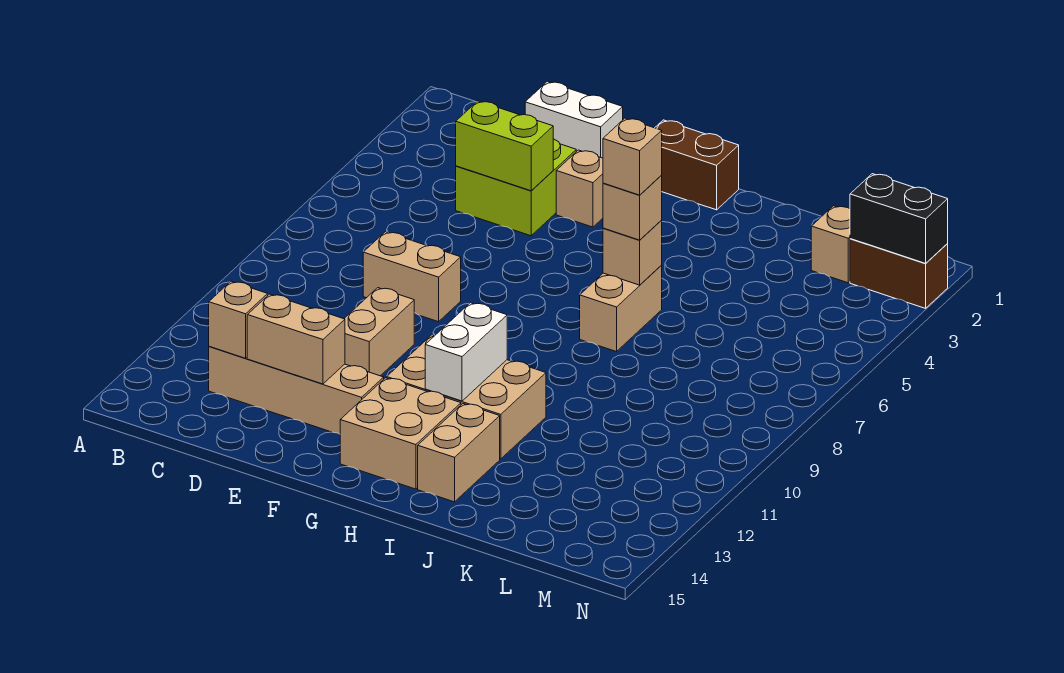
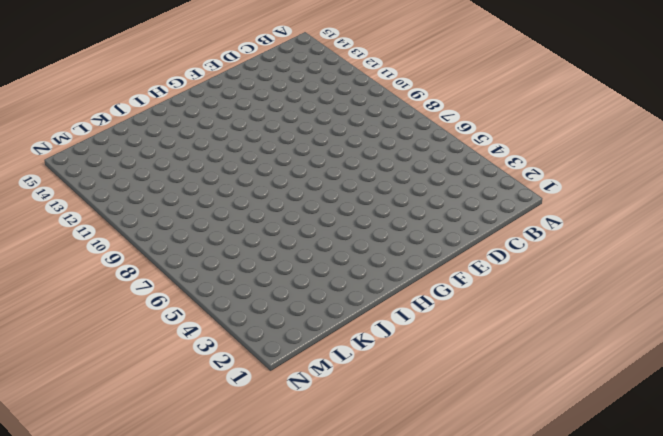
none -> tan 1x4 brick [209,346,384,434]
none -> white 1x2 brick [525,81,623,158]
none -> lime 2x2 brick [456,139,576,236]

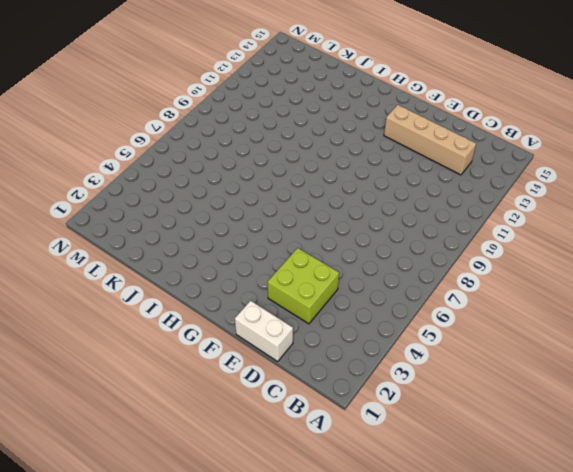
none -> tan 1x2 brick [363,232,461,322]
none -> tan 1x2 brick [344,288,414,376]
none -> tan 1x1 brick [556,150,603,227]

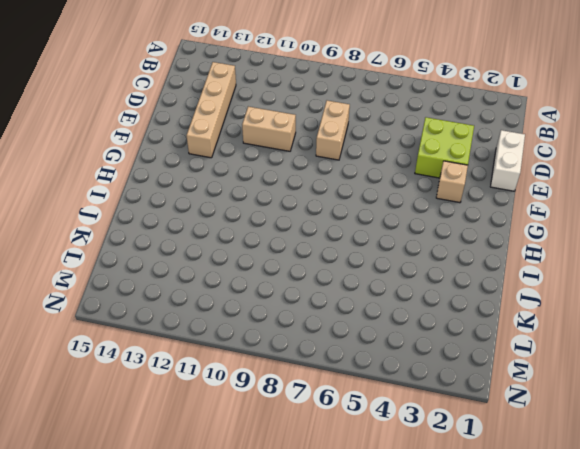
none -> brown 1x2 brick [655,120,739,210]
none -> tan 2x3 brick [387,335,546,459]
none -> tan 2x2 brick [340,378,461,489]

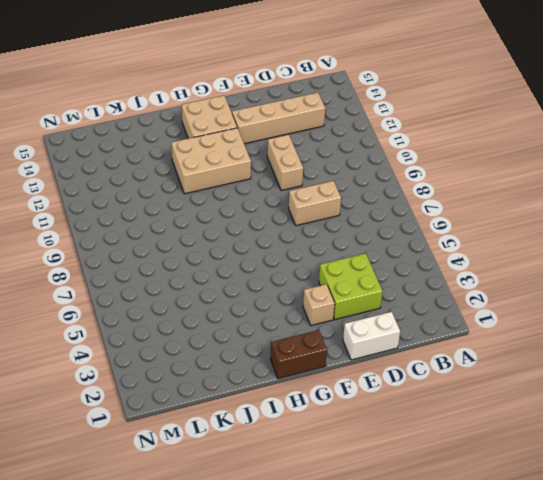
none -> tan 1x2 brick [580,266,662,352]
none -> tan 1x2 brick [418,404,500,502]
none -> tan 1x1 brick [811,206,850,283]

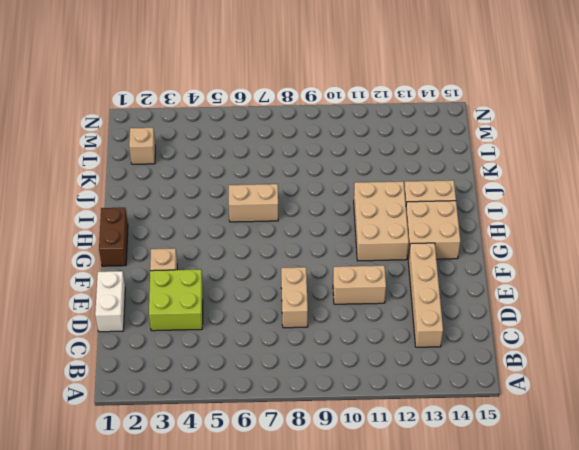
none -> brown 1x2 brick [850,239,948,308]
none -> tan 1x1 brick [209,281,268,358]
none -> lime 1x2 brick [456,101,553,191]

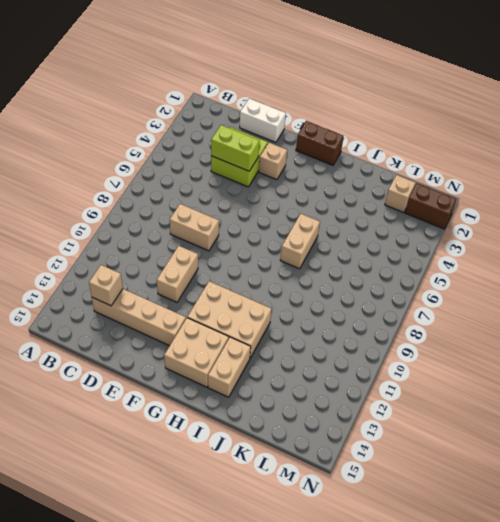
none -> tan 1x2 brick [247,294,345,384]
none -> white 1x2 brick [425,303,507,401]
none -> tan 1x1 brick [603,221,662,285]

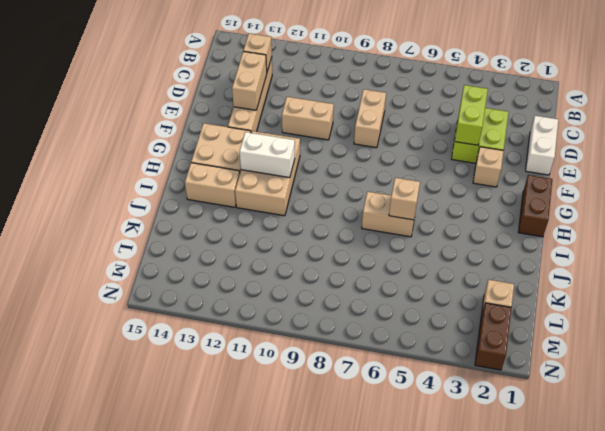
none -> black 1x2 brick [850,174,948,263]
none -> tan 1x1 brick [603,176,662,240]
none -> tan 1x1 brick [603,118,662,195]

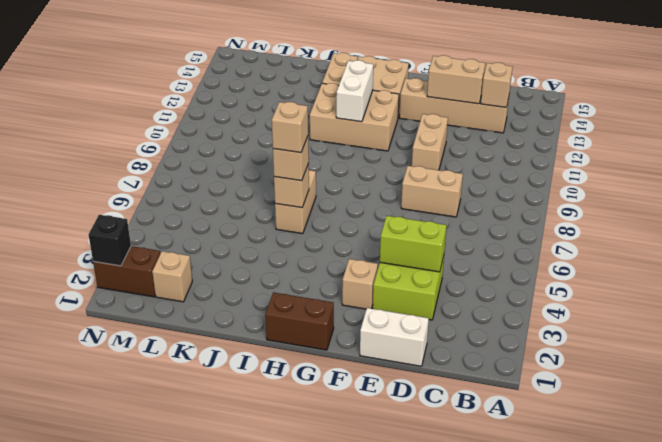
black 1x1 brick [88,215,131,266] -> black 1x2 brick [850,174,948,263]

